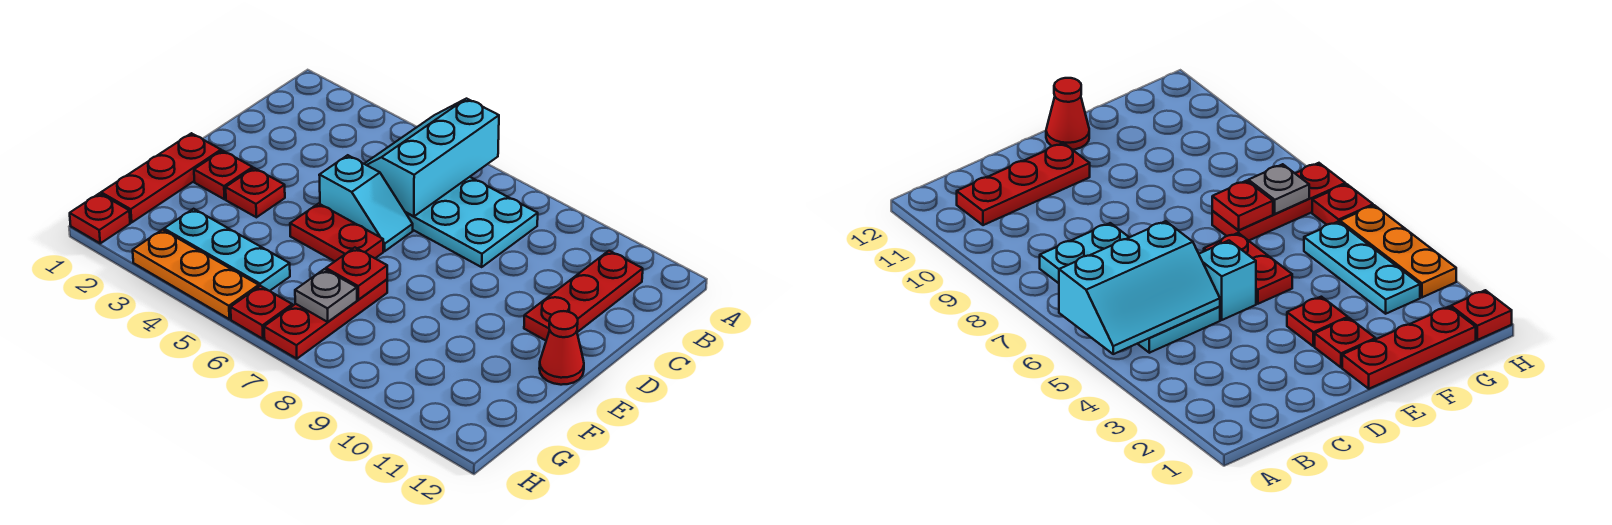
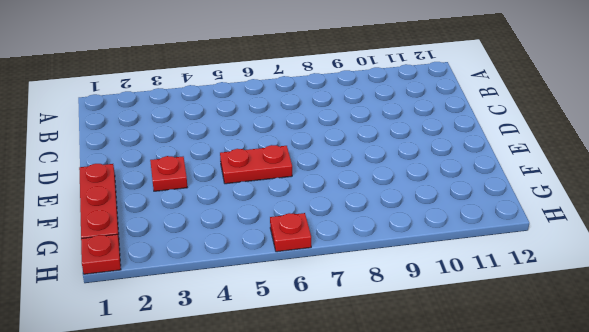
none -> cyan 2x4 plate [406,177,538,267]
none -> red 1x3 plate [524,251,643,340]
none -> cyan 1x2 slope [319,155,413,251]

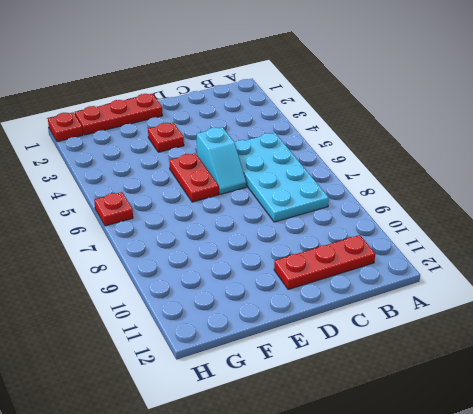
none -> red 1x1 plate [194,151,253,199]
none -> red 1x1 cone [539,311,584,385]
none -> red 1x3 plate [264,279,387,359]

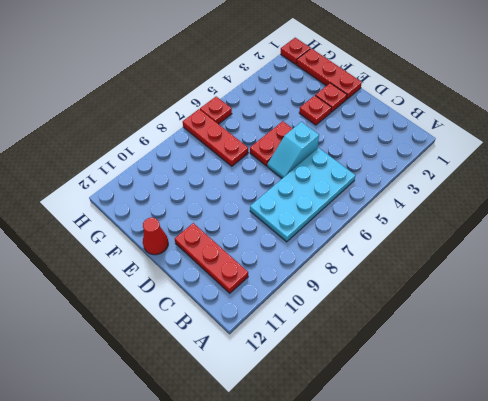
none -> cyan 1x3 plate [164,209,290,291]
none -> orange 1x3 plate [133,230,259,319]
none -> cyan 2x3 slope [364,99,499,216]

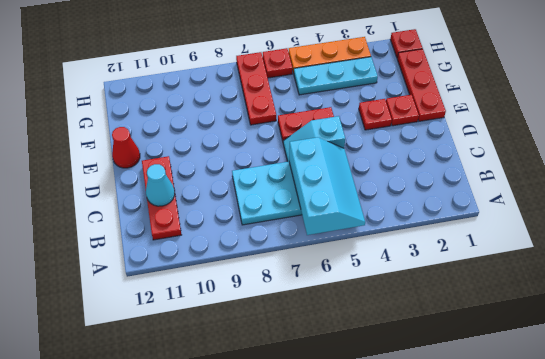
cyan 1x1 cone [146,164,175,206] -> none
none -> red 1x1 plate [326,248,387,300]
none -> grey 1x1 plate [295,269,357,322]

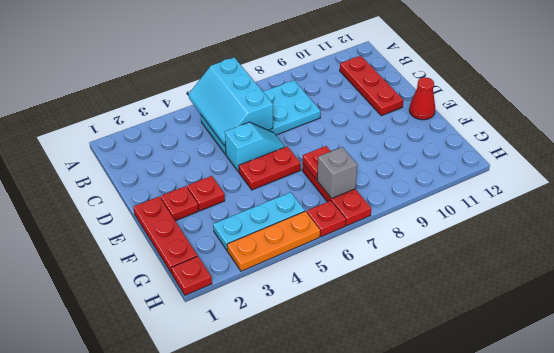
grey 1x1 brick [317,147,357,199] -> grey 1x1 plate [295,269,357,322]

